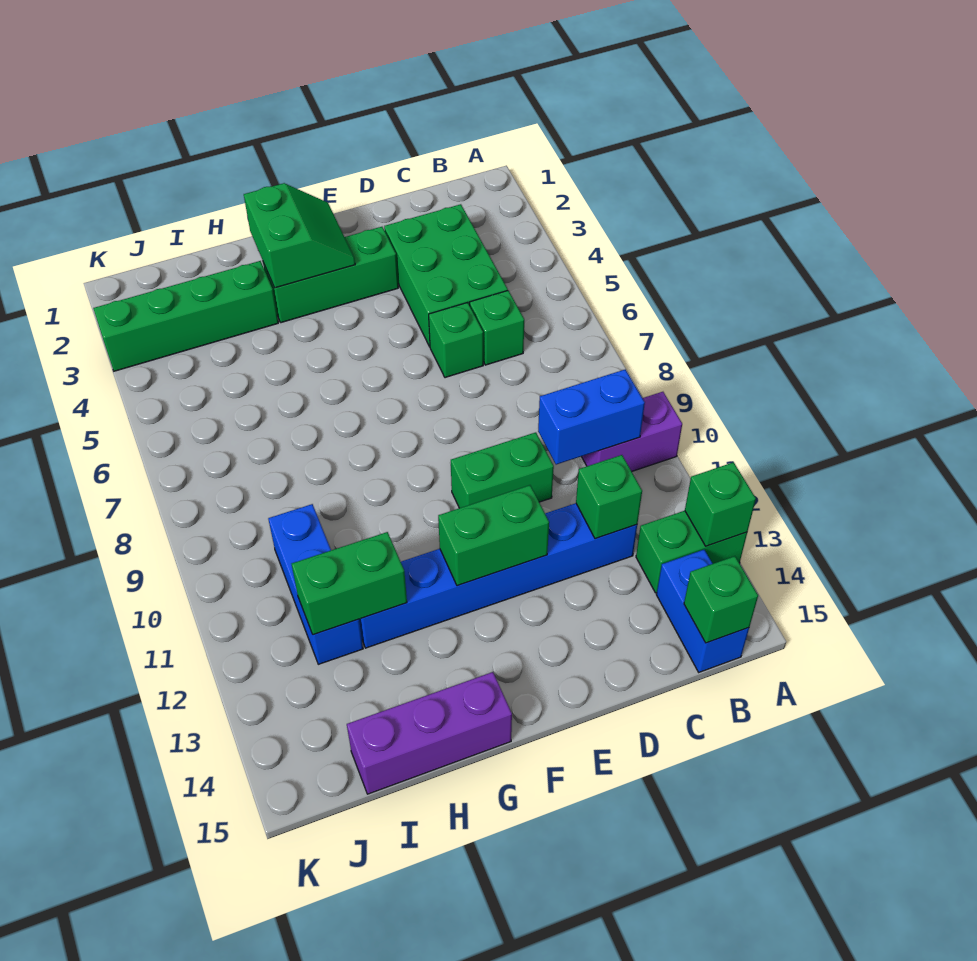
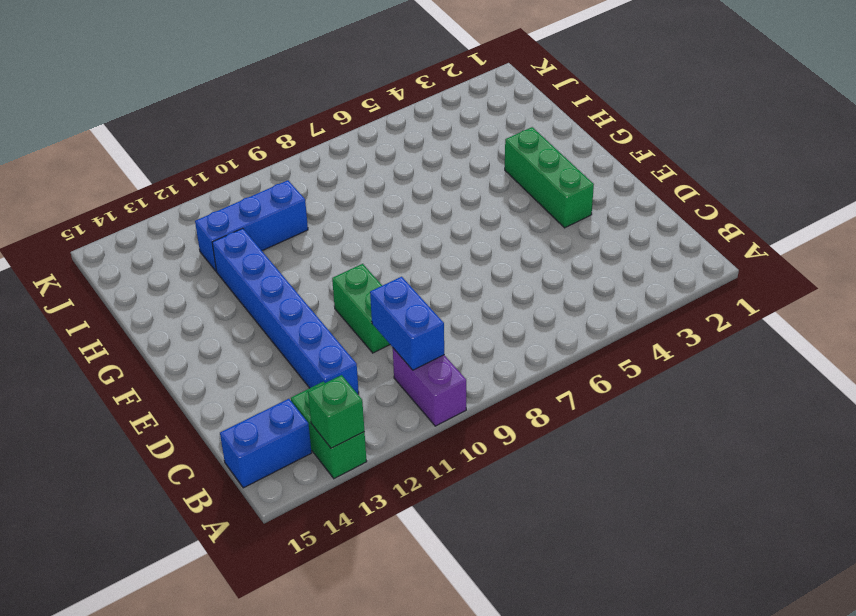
none -> green 2x3 brick [384,204,508,347]
none -> green 1x1 brick [470,291,524,365]
none -> green 1x1 brick [429,303,483,378]

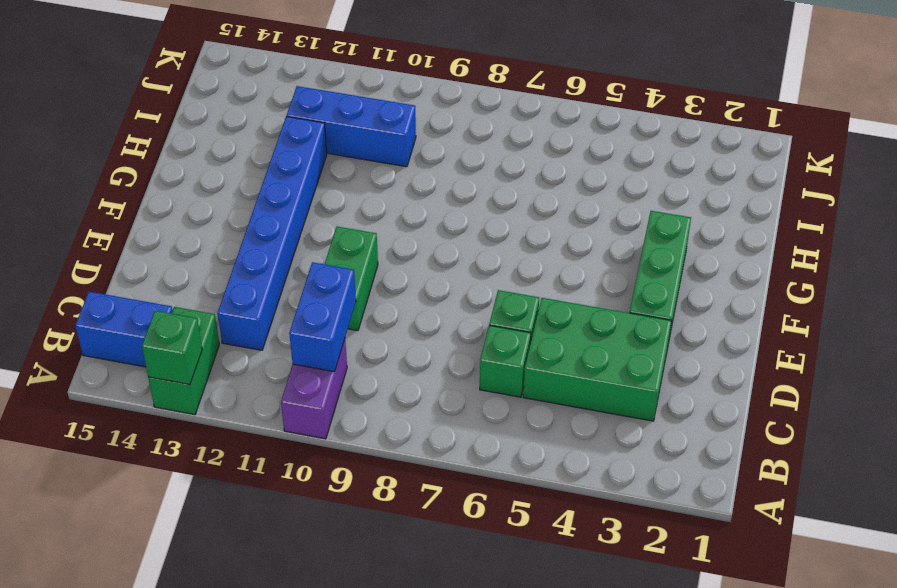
none -> purple 1x3 brick [347,672,512,794]
none -> green 1x4 brick [93,261,278,371]
none -> green 1x1 brick [684,556,758,643]

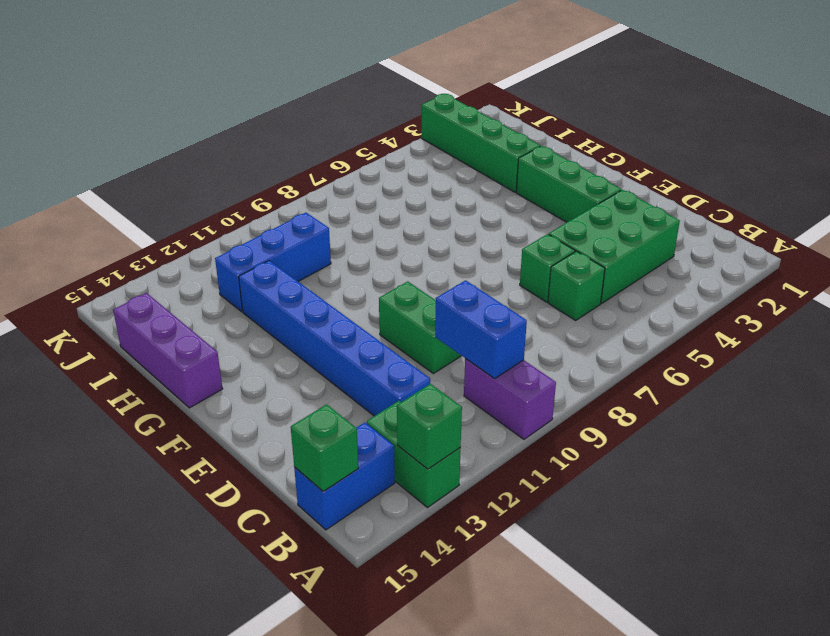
none -> green 1x1 brick [576,455,642,539]
none -> green 1x2 brick [438,485,549,586]
none -> green 2x2 slope [244,183,355,288]

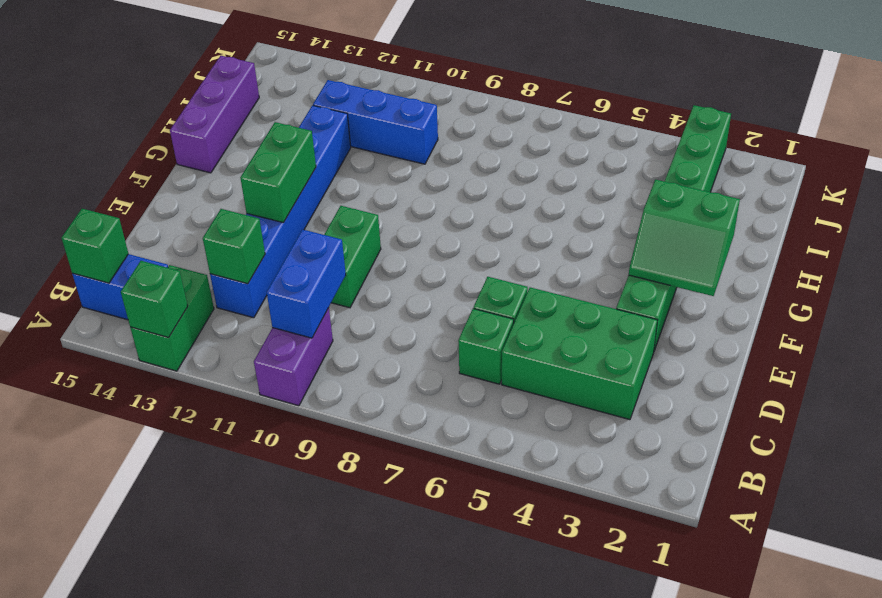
none -> green 1x2 brick [292,532,407,635]

